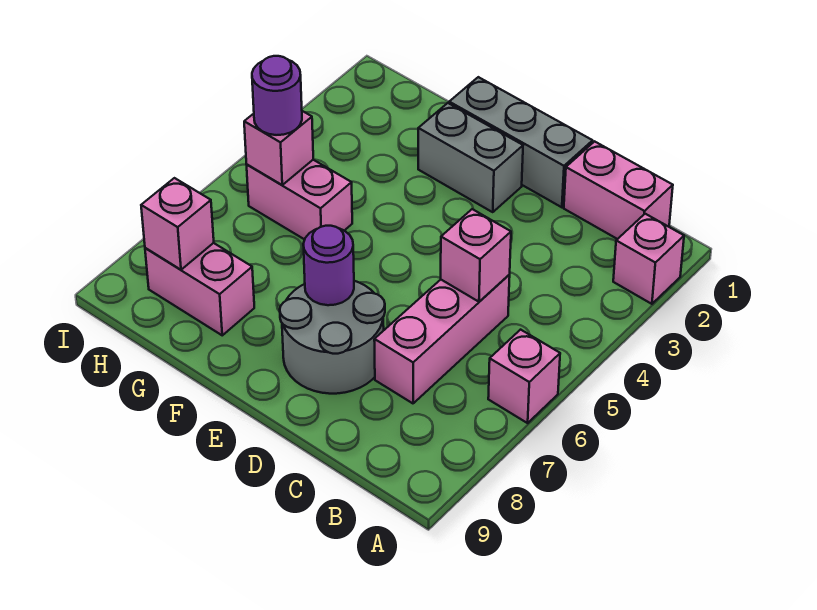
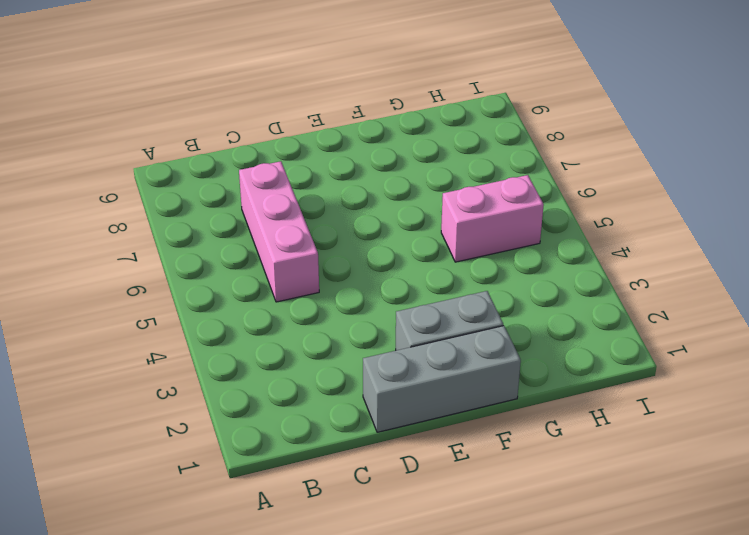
none -> pink 1x1 brick [613,214,684,304]
none -> pink 1x1 brick [488,330,560,423]
none -> pink 1x2 brick [564,141,673,239]

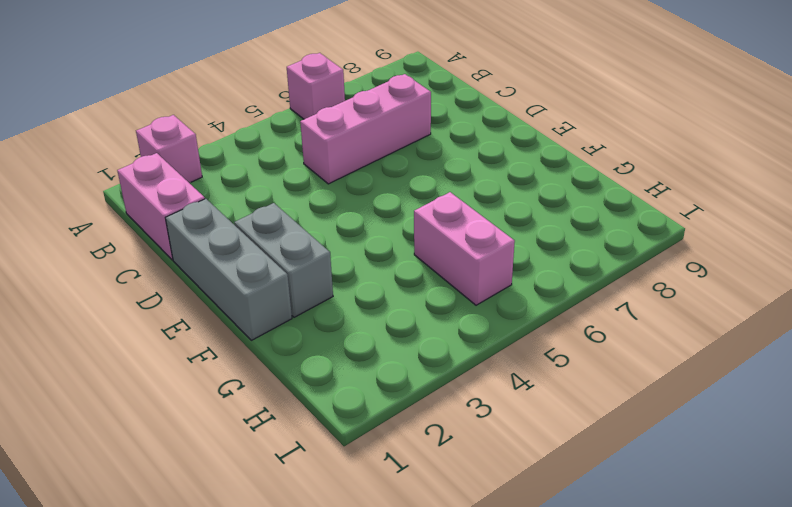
none -> grey 2x2 round brick [280,281,385,394]
none -> pink 1x2 brick [145,243,254,335]
none -> pink 1x1 brick [441,209,511,302]

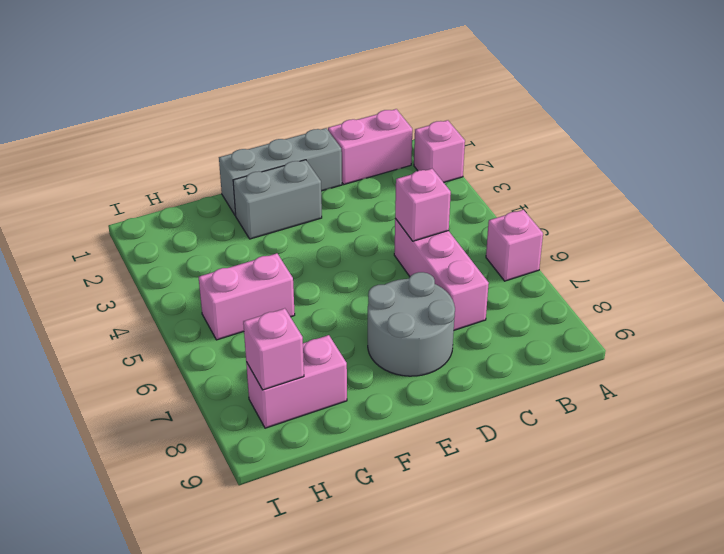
none -> purple 1x1 round brick [303,226,354,305]
none -> pink 1x1 brick [244,111,313,185]
none -> purple 1x1 round brick [252,56,302,135]

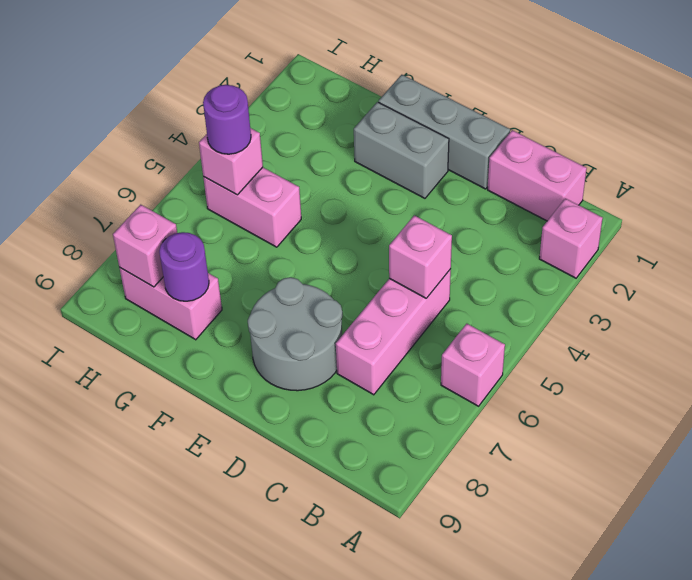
purple 1x1 round brick [159,232,209,301] -> purple 1x1 round brick moved to [303,226,354,305]

